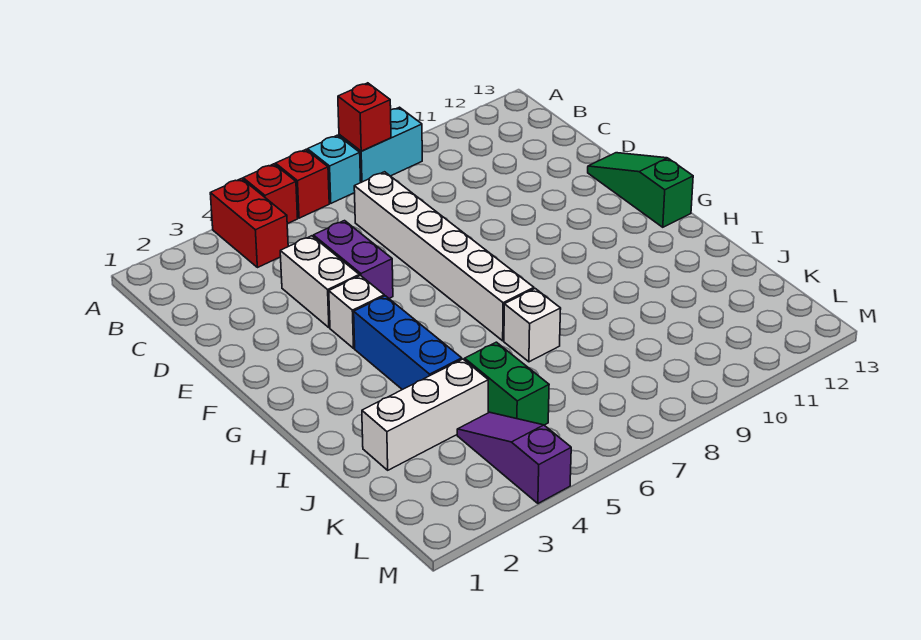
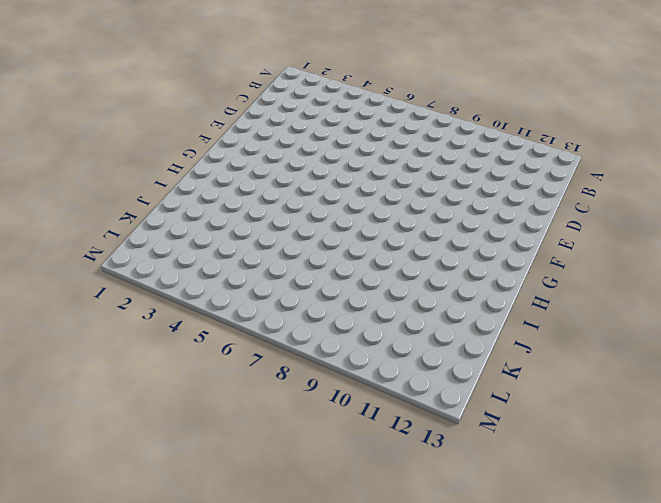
none -> red 1x2 brick [210,179,288,268]
none -> red 1x1 brick [243,164,298,224]
none -> red 1x1 brick [276,150,329,218]

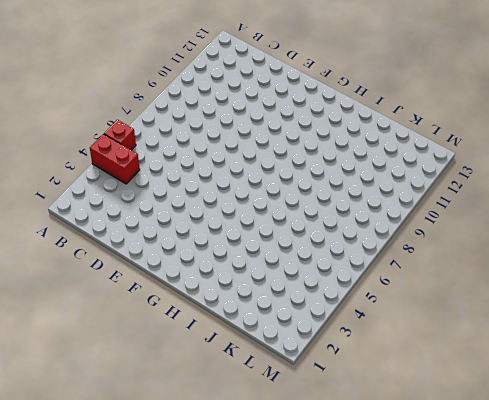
none -> red 1x1 brick [276,150,329,218]
none -> cyan 1x1 brick [307,135,361,203]
none -> cyan 1x2 brick [339,107,422,182]

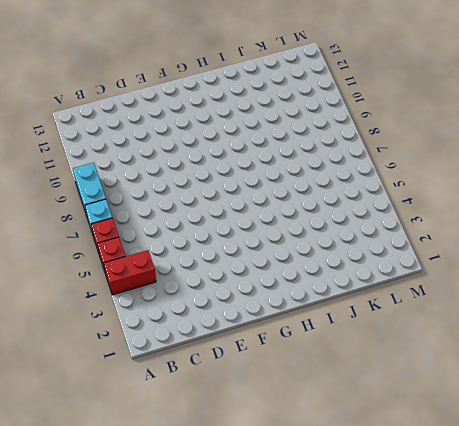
none -> white 1x6 brick [354,172,534,341]
none -> white 1x2 brick [280,236,359,328]
none -> purple 1x2 brick [313,221,393,298]

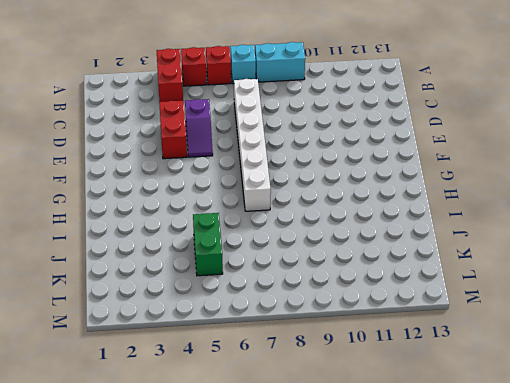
red 1x2 brick [159,100,187,159] -> white 1x2 brick [280,236,359,328]
purple 1x2 slope [185,99,213,157] -> purple 1x2 brick [313,221,393,298]
none -> green 1x3 slope [588,153,693,227]
none -> white 1x1 brick [329,276,384,348]
none -> blue 1x3 brick [354,296,462,390]

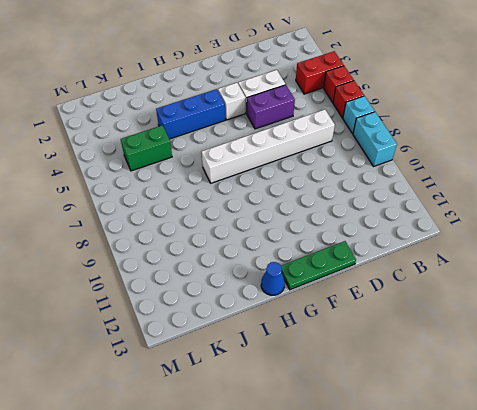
green 1x3 plate [281,241,356,290] -> green 1x3 slope [588,153,693,227]
blue 1x1 cone [261,262,285,295] -> none
none -> white 1x1 brick [504,289,561,362]
none -> white 1x3 brick [362,359,488,470]
none -> purple 1x3 slope [457,412,571,503]

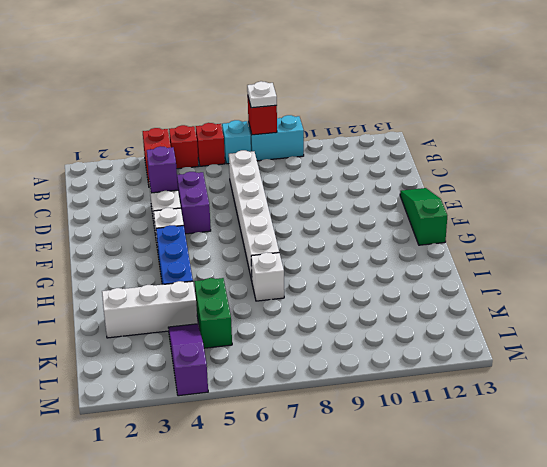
white 1x1 plate [247,81,277,108] -> none
purple 1x1 brick [147,146,178,193] -> none

